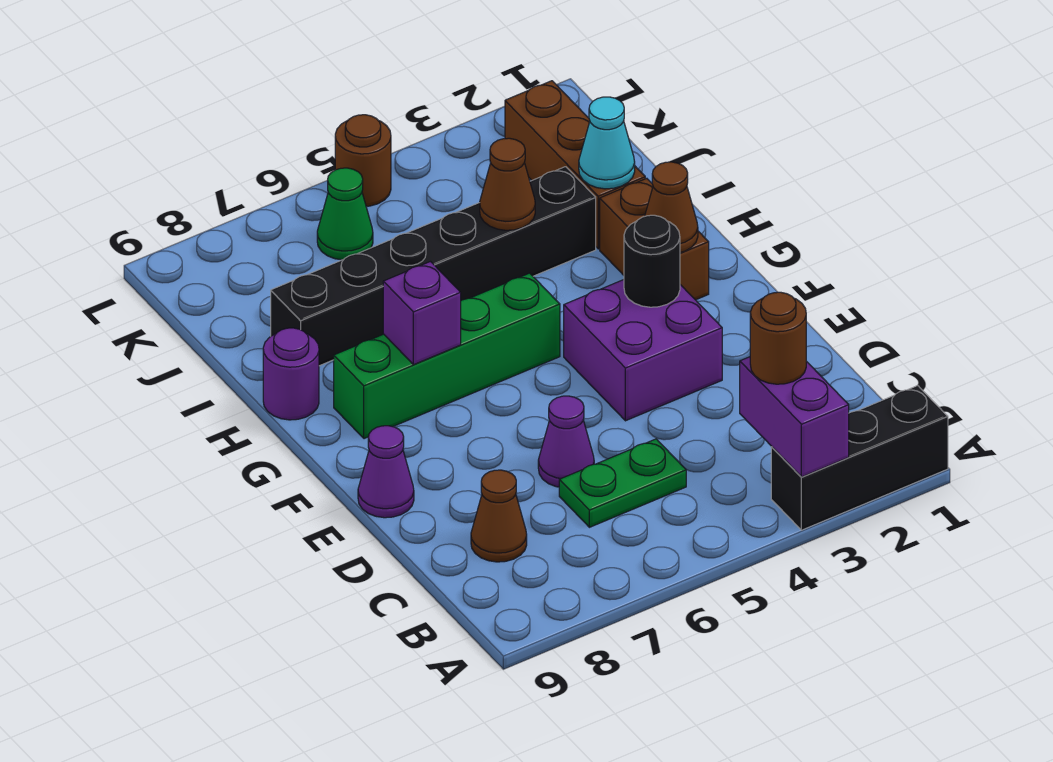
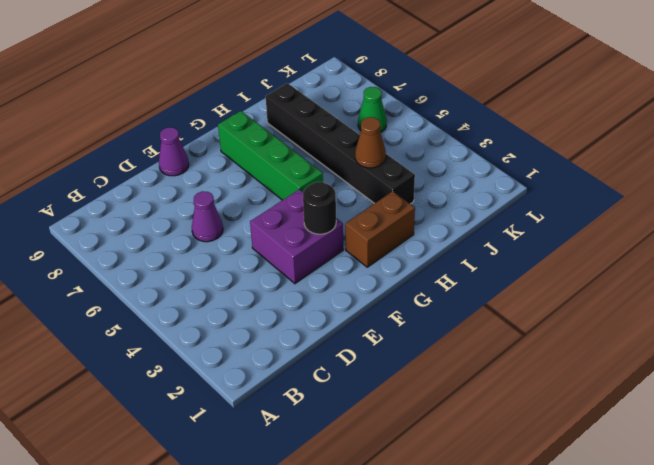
none -> black 1x3 brick [771,386,948,530]
none -> green 1x2 plate [559,439,686,527]
none -> brown 1x1 cone [471,470,527,562]

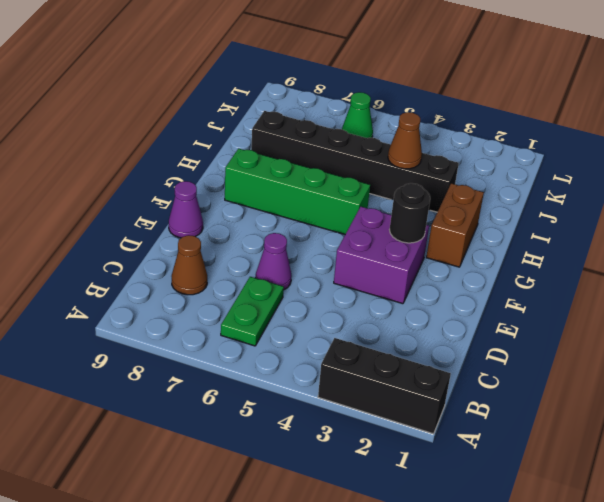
green 1x2 plate [221,277,284,346] -> green 1x2 plate turned to [559,439,686,527]
none -> purple 1x1 round brick [263,328,319,420]
none -> brown 1x3 brick [505,81,645,249]
none -> brown 1x1 round brick [335,115,391,206]

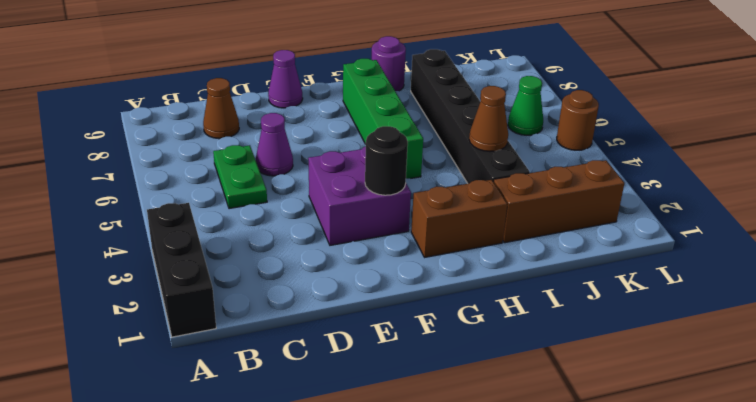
none -> purple 1x2 brick [740,357,849,477]
none -> brown 1x1 cone [645,162,698,252]
none -> purple 1x1 brick [383,262,461,365]

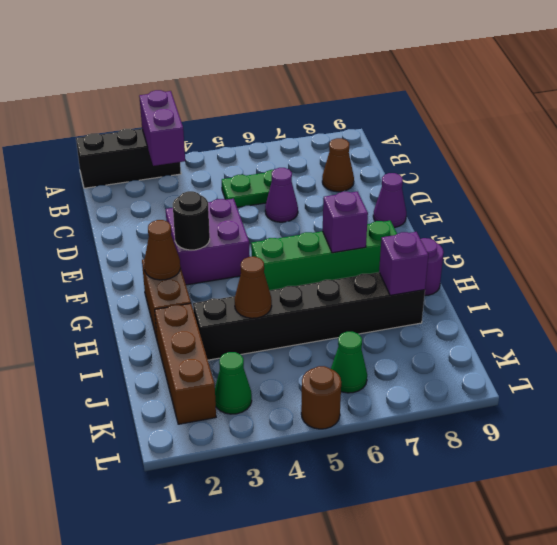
purple 1x1 brick [379,232,428,295] -> none
green 1x1 cone [215,352,252,414] -> none
none -> cyan 1x1 cone [579,97,635,189]
none -> brown 1x1 round brick [750,292,806,384]

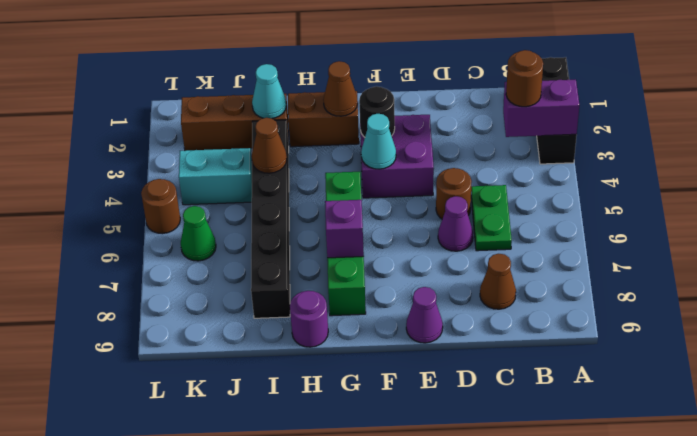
brown 1x1 round brick [436,168,472,219] -> none
cyan 1x1 cone [361,114,396,169] -> none
cyan 1x2 brick [179,148,252,205] -> none

